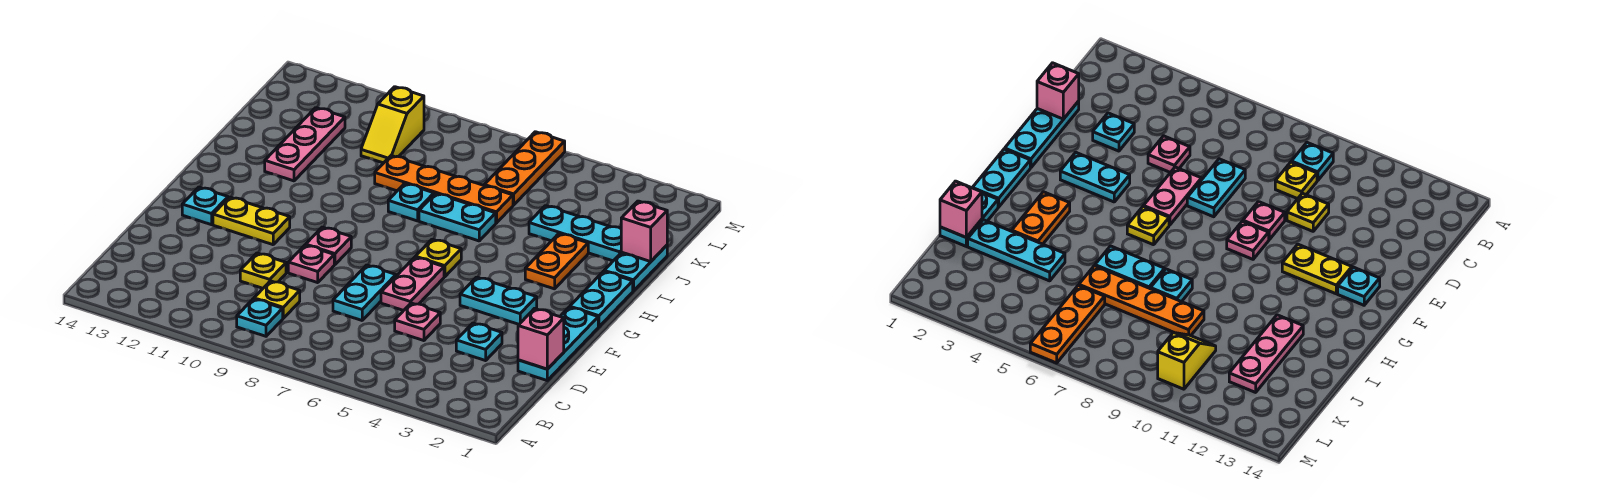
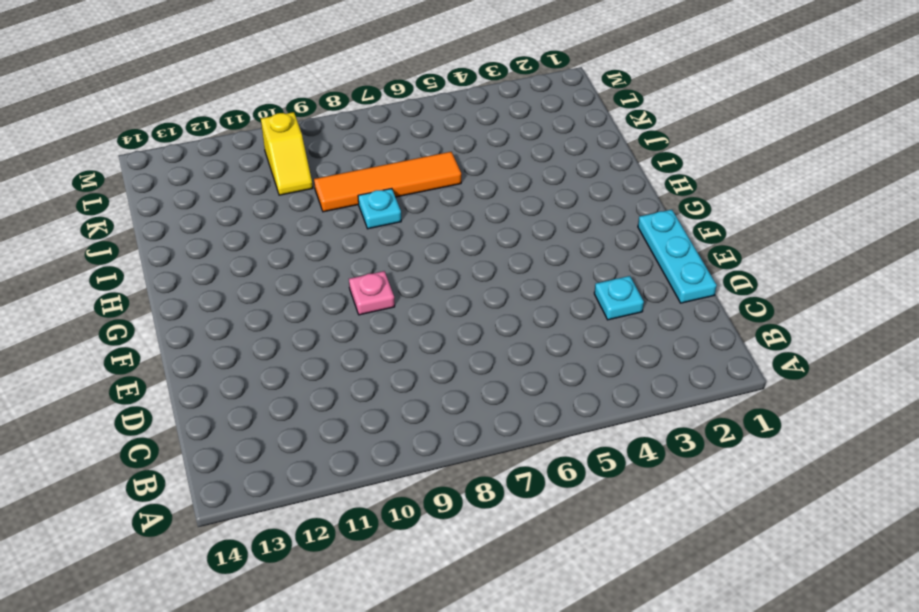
orange 1x4 tile [314,152,461,212] -> orange 1x4 plate [375,155,513,223]
none -> cyan 1x1 plate [237,299,283,336]
none -> yellow 1x1 plate [254,281,300,318]
none -> pink 1x1 plate [395,303,440,341]

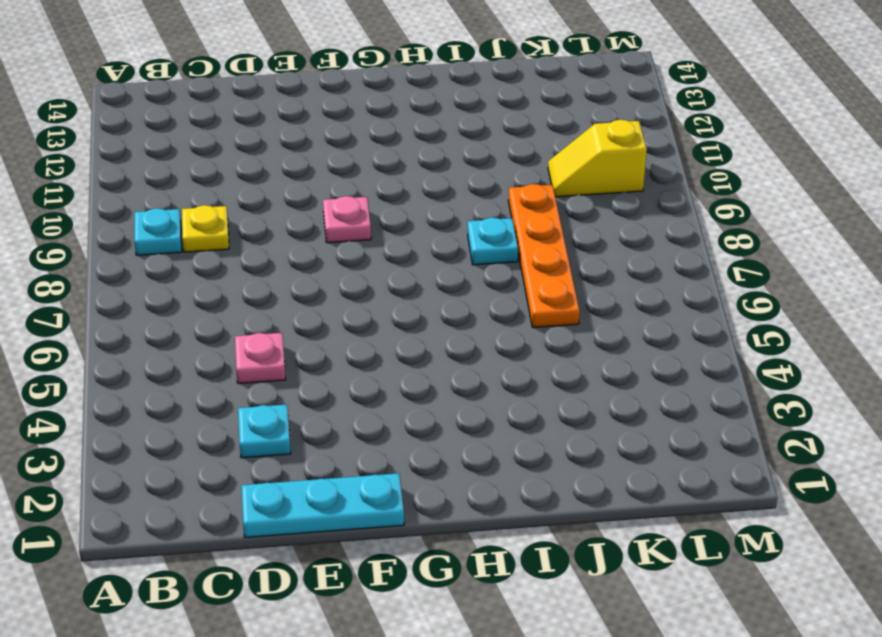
none -> cyan 1x2 plate [333,265,396,320]
none -> yellow 1x1 plate [240,253,286,288]
none -> pink 1x2 plate [381,257,444,311]

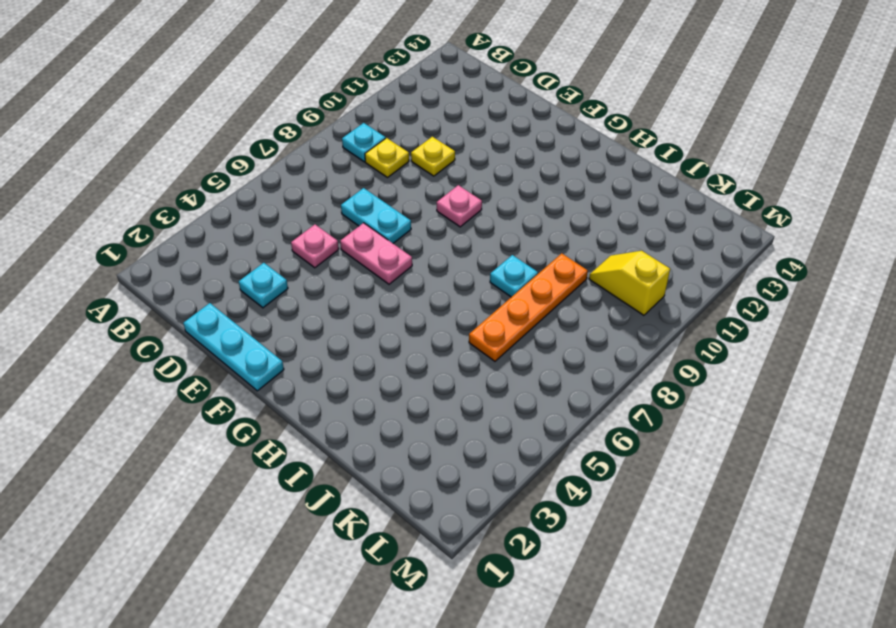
none -> pink 1x1 plate [288,245,334,283]
none -> cyan 1x2 plate [460,277,537,324]
none -> yellow 1x2 plate [213,197,290,245]

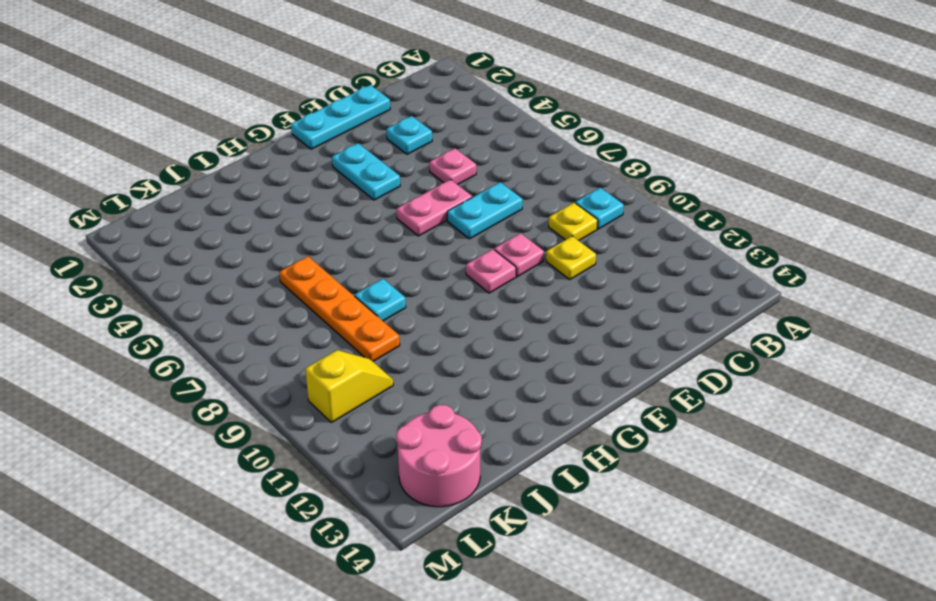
pink 2x2 round brick [396,405,482,507] -> none
none -> yellow 1x2 plate [213,197,290,245]
none -> cyan 1x1 plate [182,187,228,225]
none -> cyan 1x2 plate [570,271,633,327]

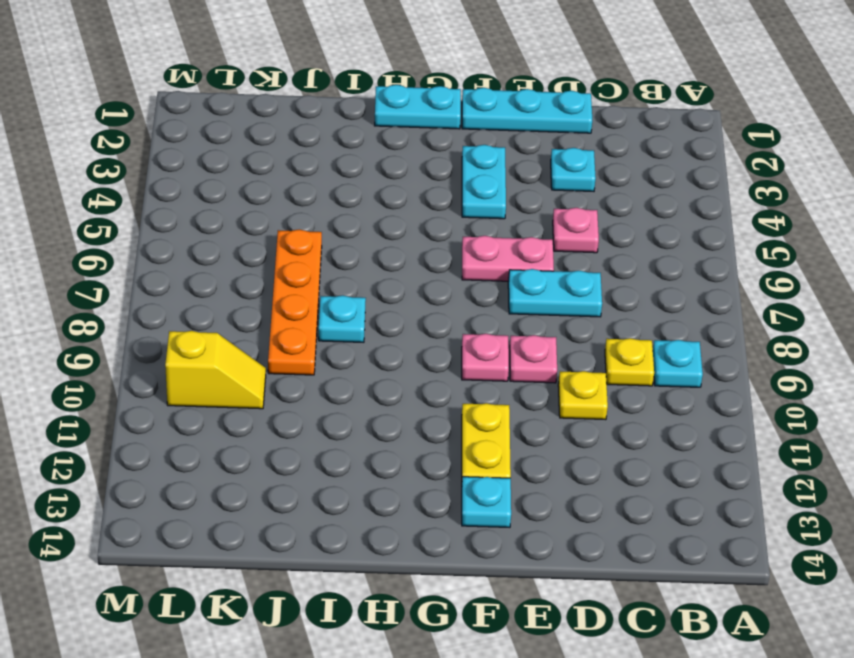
none -> yellow 1x1 plate [415,239,461,277]
none -> orange 1x2 plate [525,234,588,289]
none -> cyan 1x2 plate [604,245,667,291]

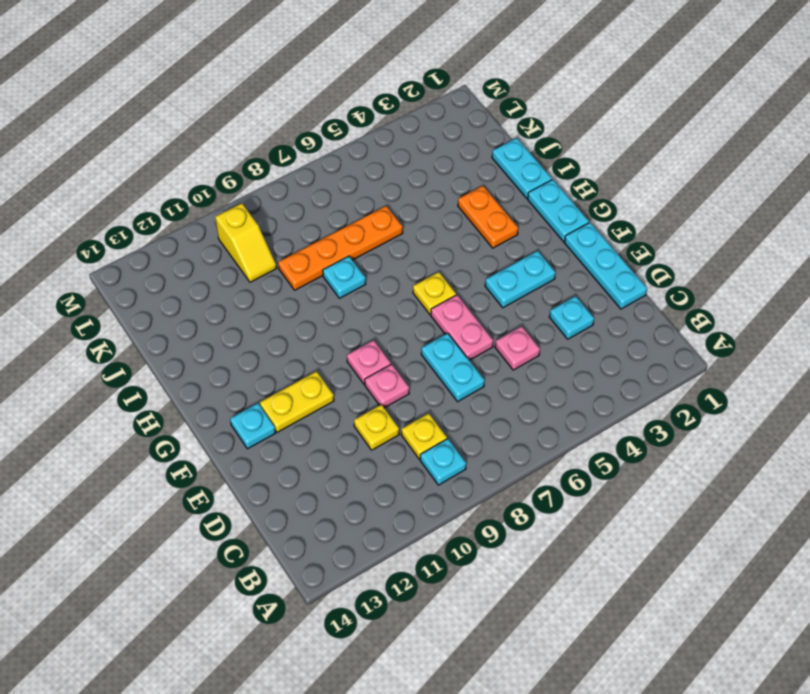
none -> cyan 1x2 plate [419,193,496,241]
none -> pink 1x3 plate [265,108,345,181]
none -> cyan 1x3 plate [529,206,621,261]

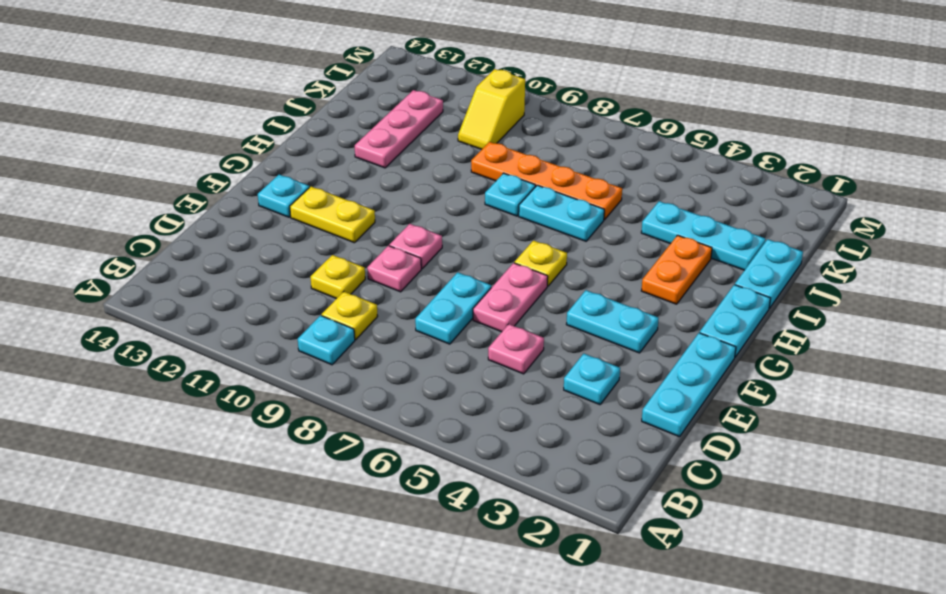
none -> orange 1x3 plate [484,132,565,205]
none -> pink 1x1 brick [518,309,564,369]
none -> pink 1x1 brick [621,201,667,261]

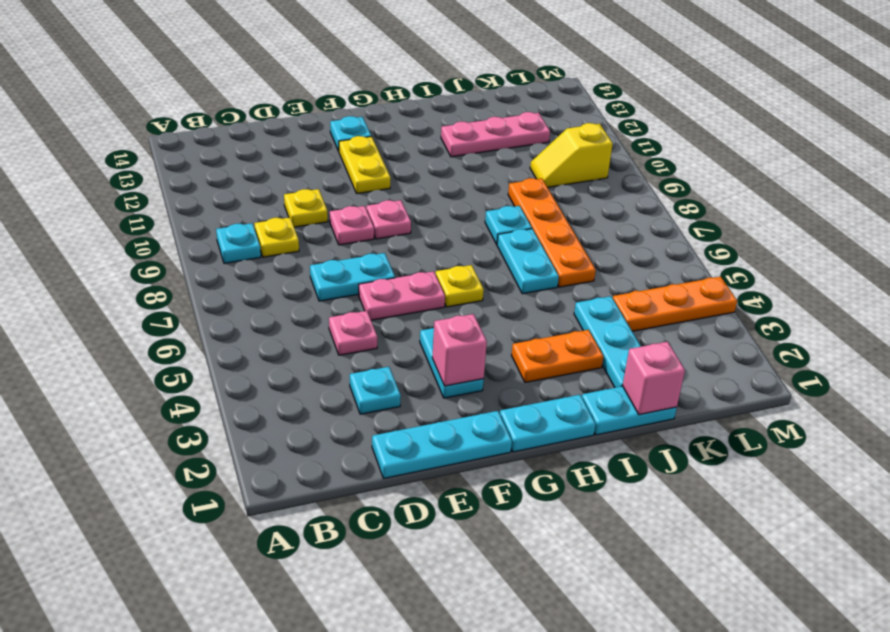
pink 1x1 brick [432,314,487,386] -> pink 1x1 brick moved to [518,309,564,369]
orange 1x3 plate [613,277,737,331] -> orange 1x3 plate moved to [484,132,565,205]

